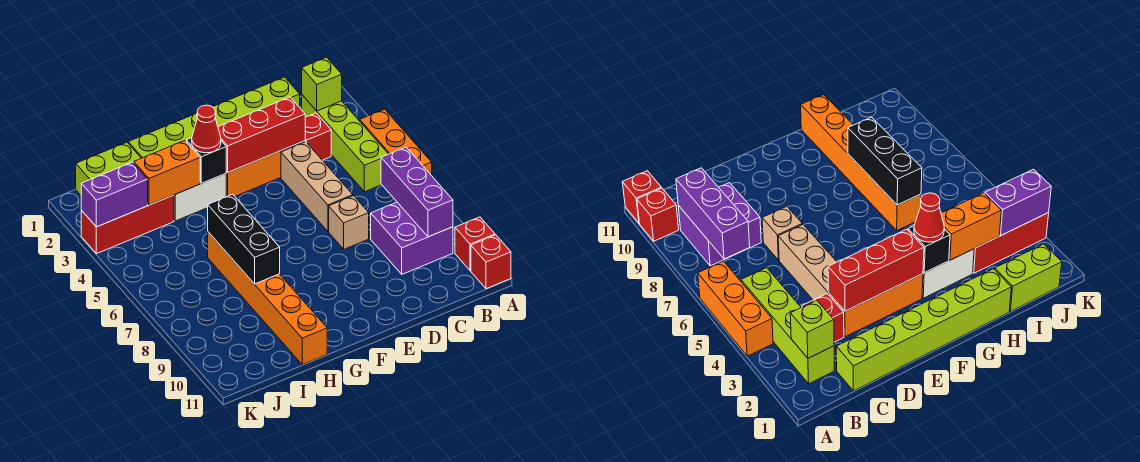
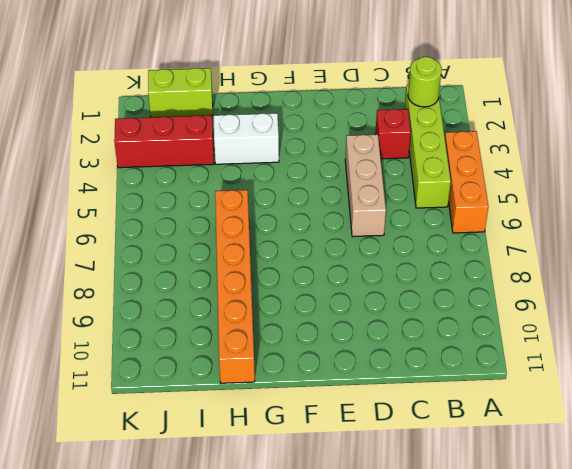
lime 1x1 round brick [408,57,442,107] -> lime 1x1 brick [302,57,342,111]
none -> red 1x1 brick [455,217,495,271]
none -> red 1x1 brick [471,235,511,289]
none -> purple 2x2 brick [371,202,453,274]

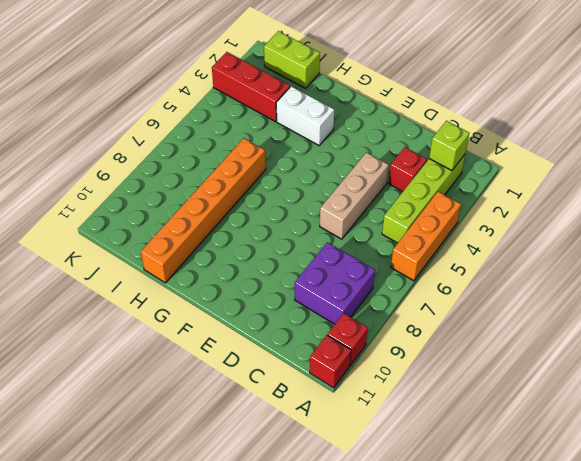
none -> lime 1x6 brick [128,77,300,158]
none -> orange 1x3 brick [226,141,305,197]
none -> tan 1x1 brick [329,196,369,249]

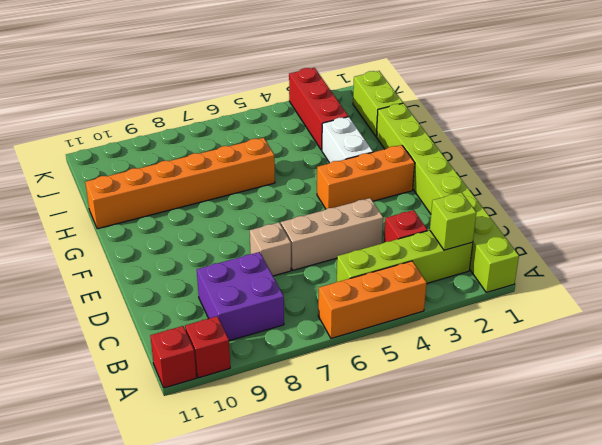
lime 1x8 brick [376,103,519,292] -> lime 1x6 brick [128,77,300,158]
orange 1x3 brick [317,145,415,209] -> orange 1x3 brick turned to [226,141,305,197]
none -> purple 1x3 brick [381,147,453,237]
none -> red 1x3 brick [218,97,305,172]
none -> black 1x1 brick [186,138,226,183]

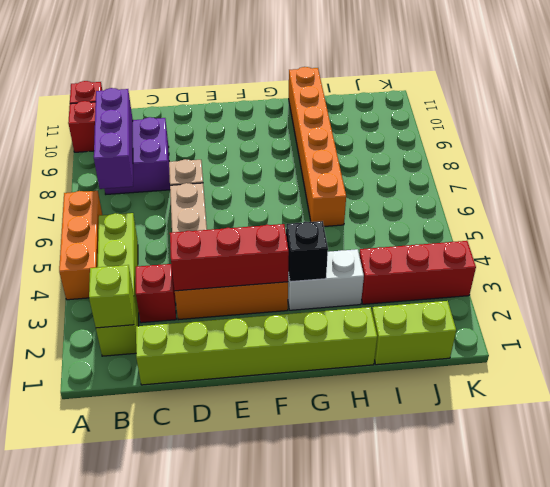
none -> orange 1x2 brick [134,141,200,205]
none -> black 1x3 brick [208,194,280,284]
none -> purple 1x2 brick [81,162,148,227]

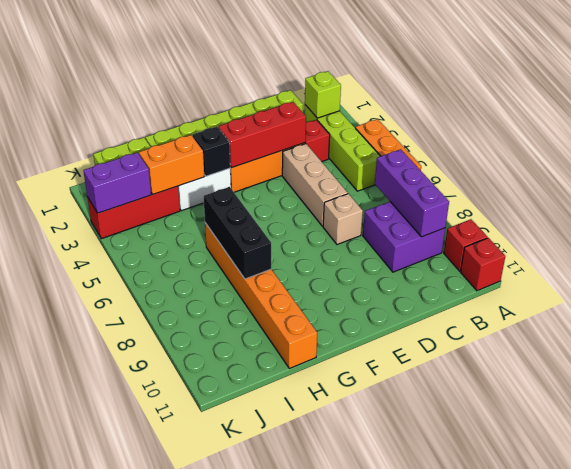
none -> red 1x1 cone [192,105,221,153]

